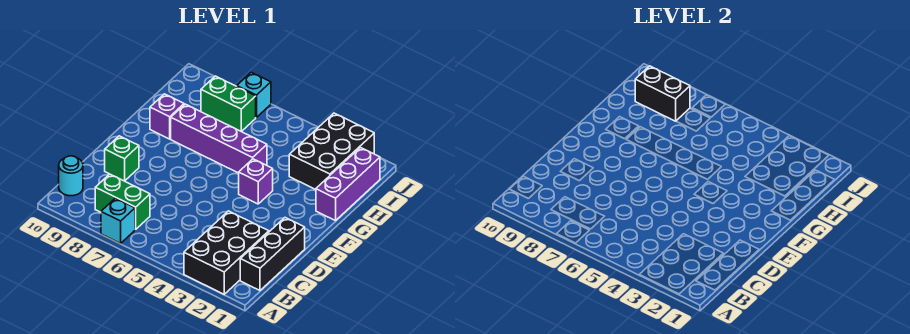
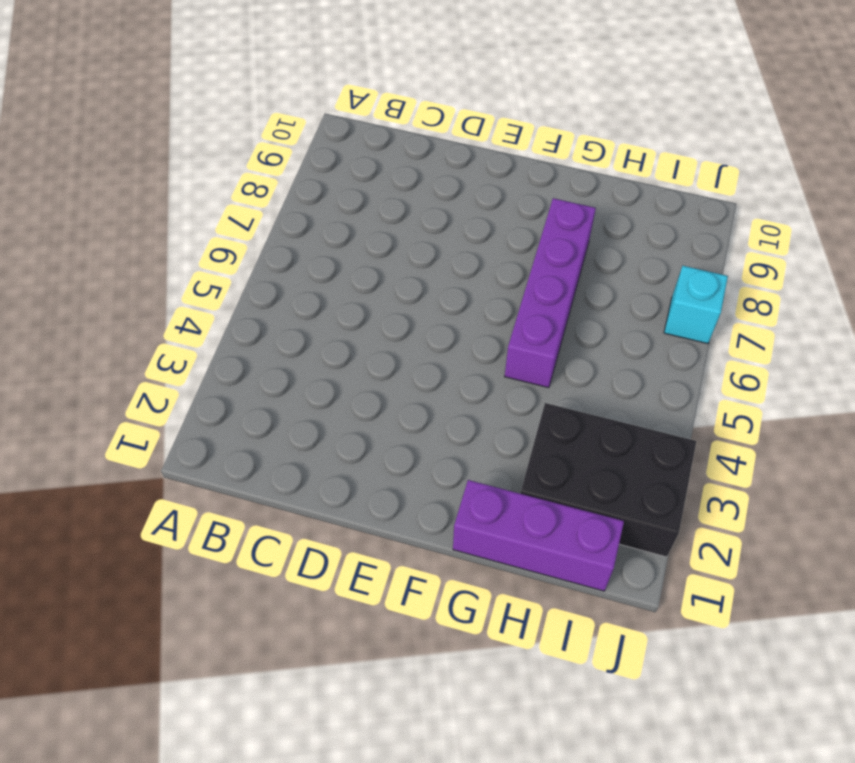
none -> black 2x3 brick [184,211,269,294]
none -> cyan 1x1 brick [101,198,135,243]
none -> black 1x3 brick [240,218,305,290]

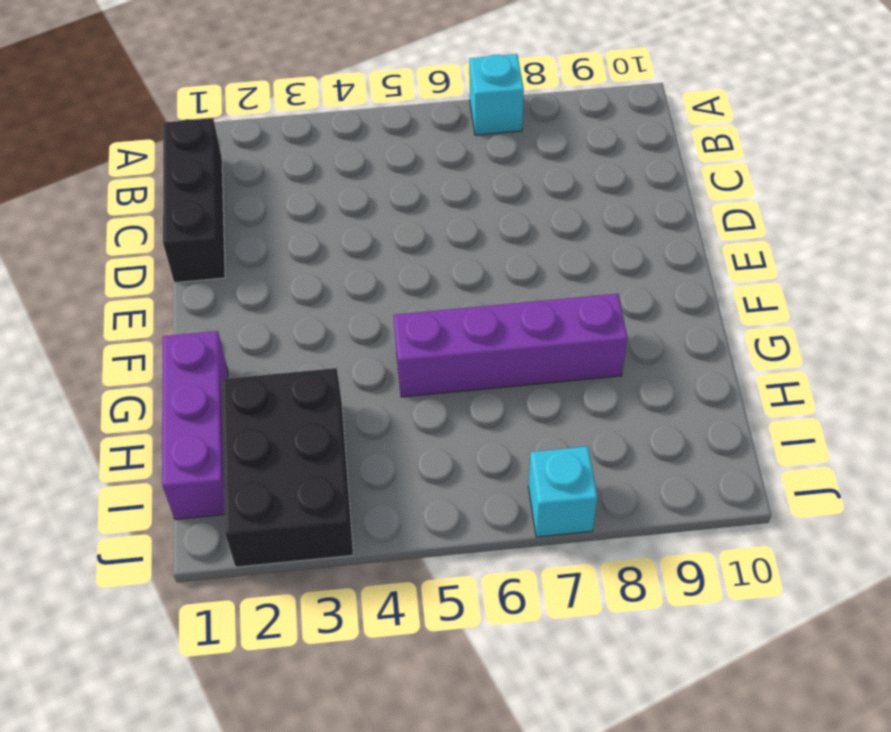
none -> black 2x3 brick [184,211,269,294]
none -> green 1x2 brick [95,174,150,229]
none -> cyan 1x1 round brick [59,156,83,196]

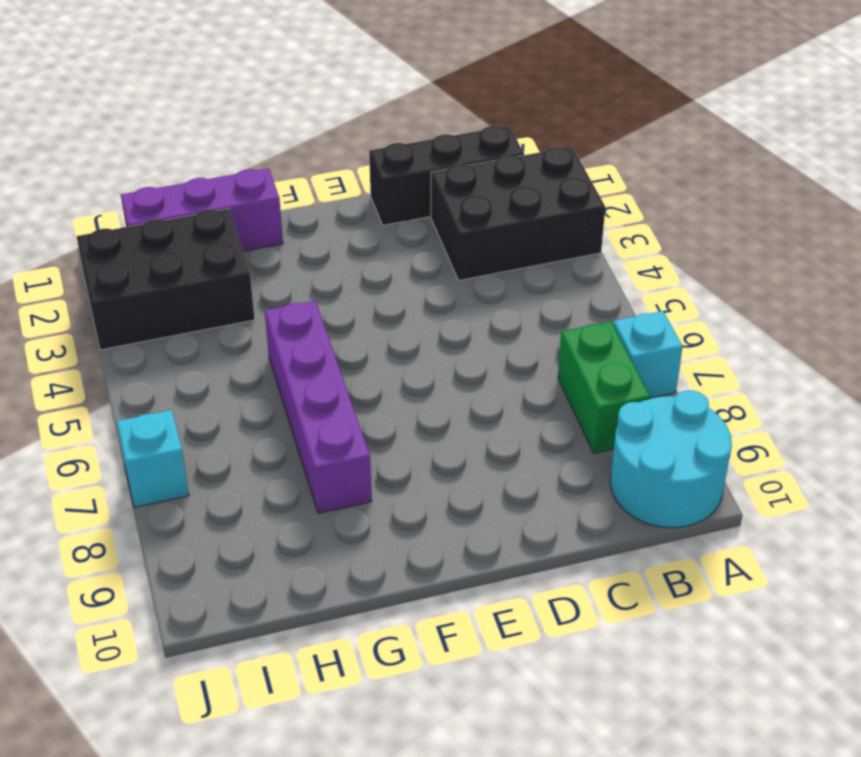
cyan 2x2 round brick [610,390,732,528] -> cyan 1x1 round brick [59,156,83,196]
none -> green 1x1 brick [105,136,139,181]
none -> purple 1x1 brick [239,159,273,204]
none -> purple 1x1 brick [150,94,184,139]

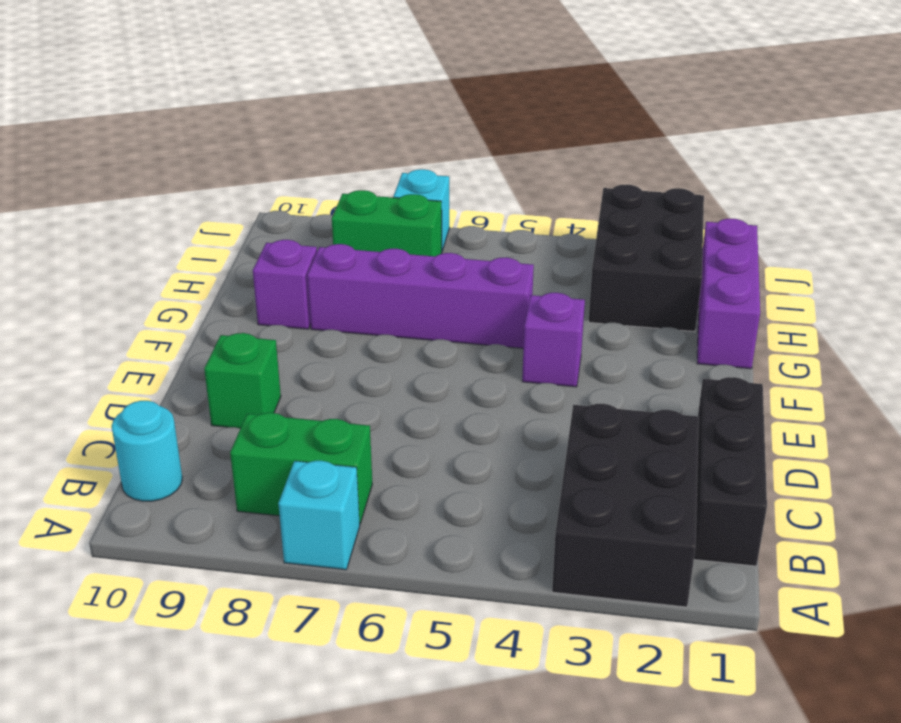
none -> black 1x2 brick [635,66,690,121]

